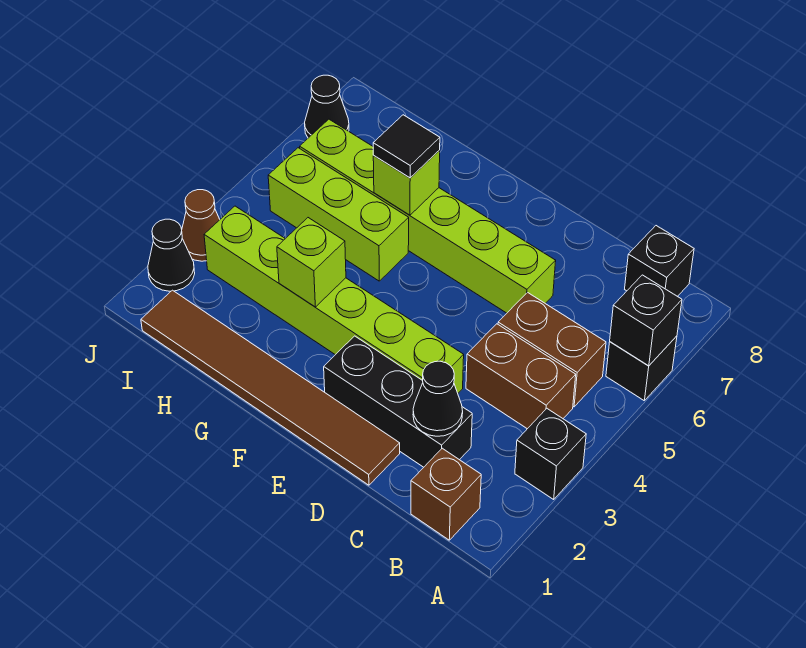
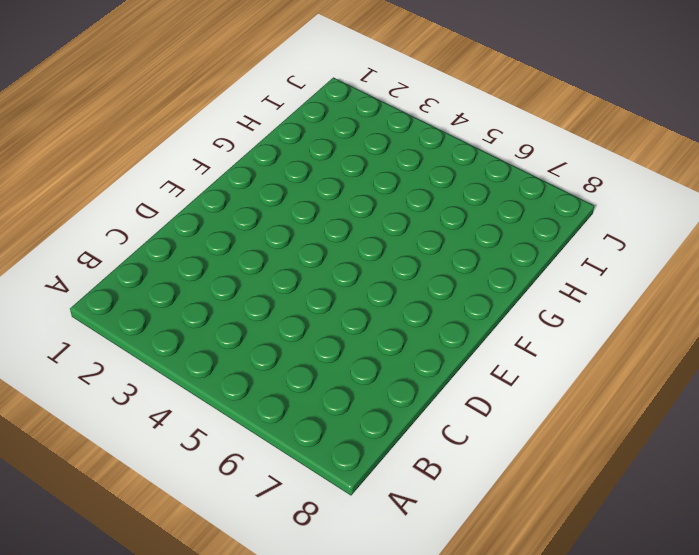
none -> black 1x1 brick [515,409,586,499]
none -> black 1x1 brick [606,336,677,400]
none -> brown 1x1 brick [411,448,481,540]

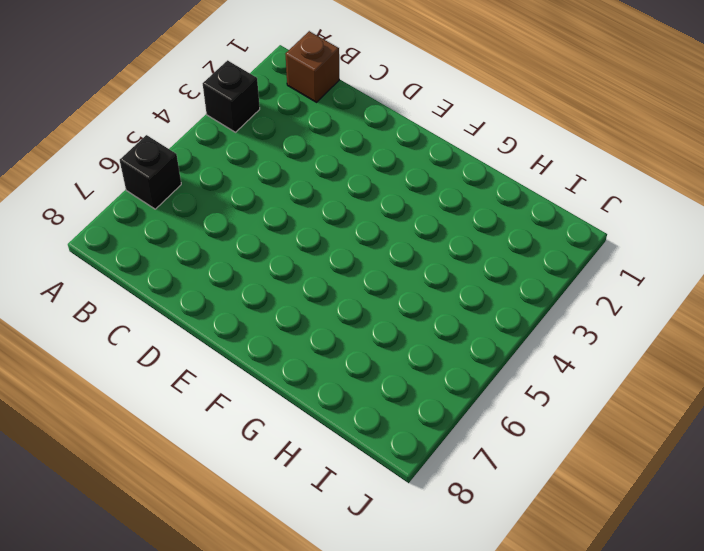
none -> brown 1x2 brick [466,324,576,429]
none -> brown 1x2 brick [498,292,606,407]
none -> black 1x1 brick [625,226,694,297]

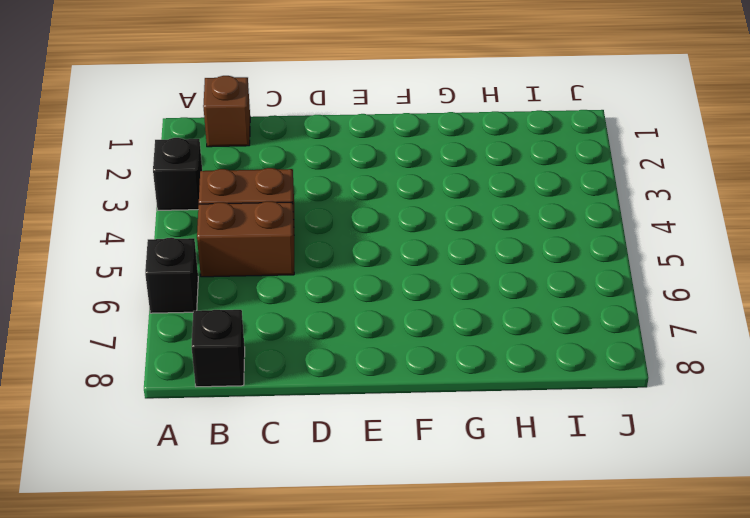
none -> black 1x3 brick [324,336,472,467]
none -> brown 1x6 tile [141,290,400,485]
none -> lime 1x6 brick [204,206,464,393]

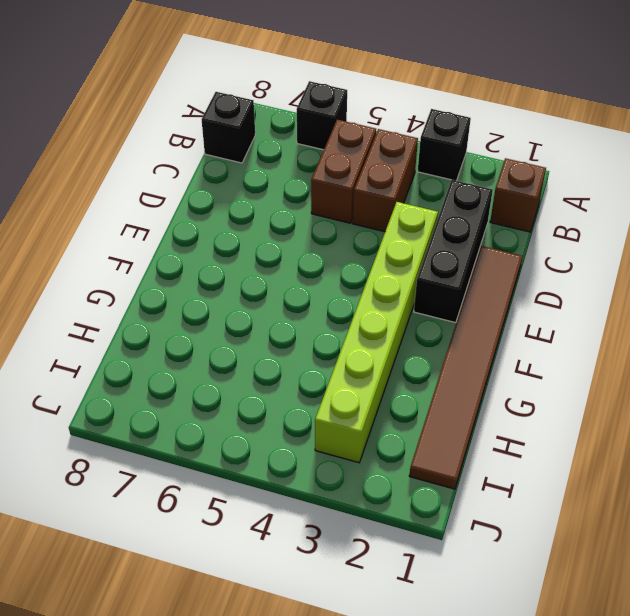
none -> lime 1x6 brick [300,119,556,313]
none -> lime 1x3 brick [268,148,409,281]
none -> black 1x1 cone [148,219,195,291]

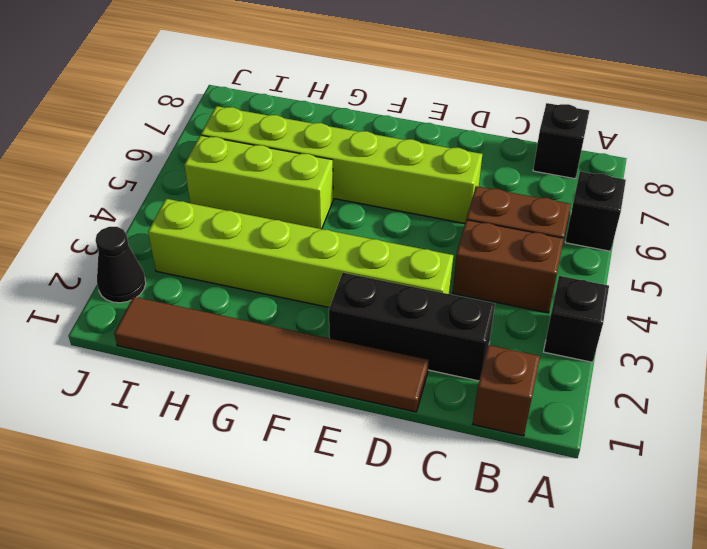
none -> brown 1x1 cone [182,190,220,261]
none -> black 1x1 cone [305,75,349,138]
none -> black 1x1 brick [610,275,682,366]

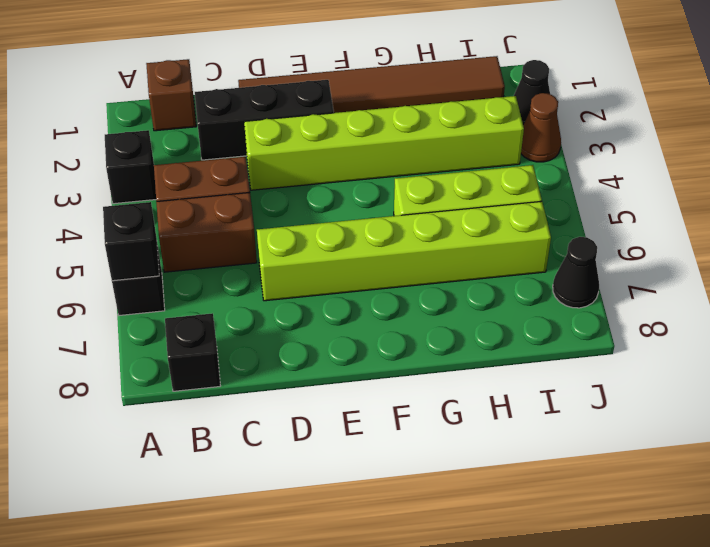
none -> black 1x1 cone [413,361,463,436]
none -> lime 1x1 brick [277,218,346,307]
none -> lime 1x1 brick [373,150,440,215]

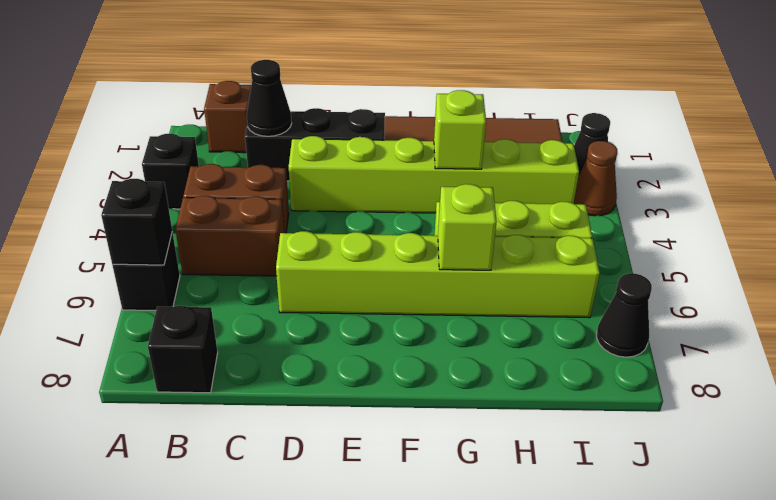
none -> black 1x1 tile [373,115,440,178]

